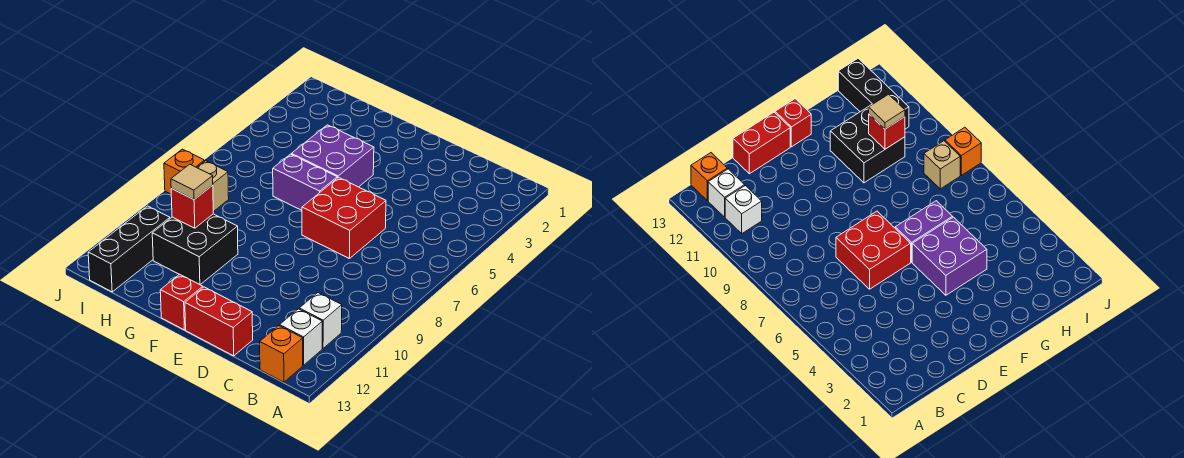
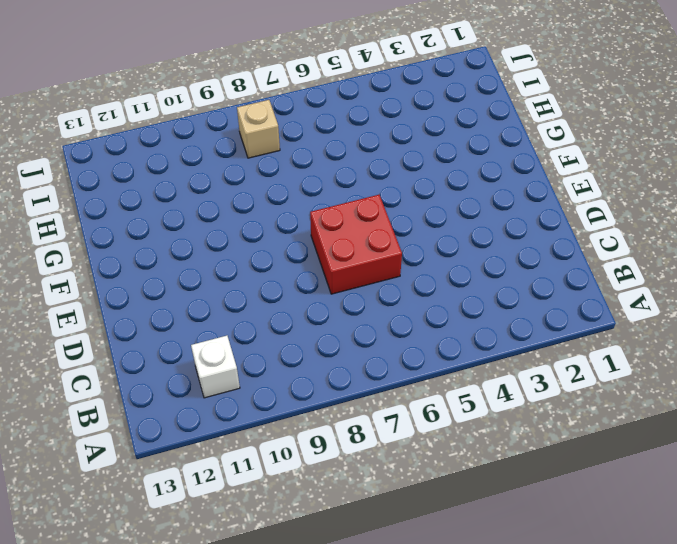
none -> white 1x1 brick [280,309,322,365]
none -> orange 1x1 brick [260,326,303,382]
none -> red 1x2 brick [185,287,253,356]

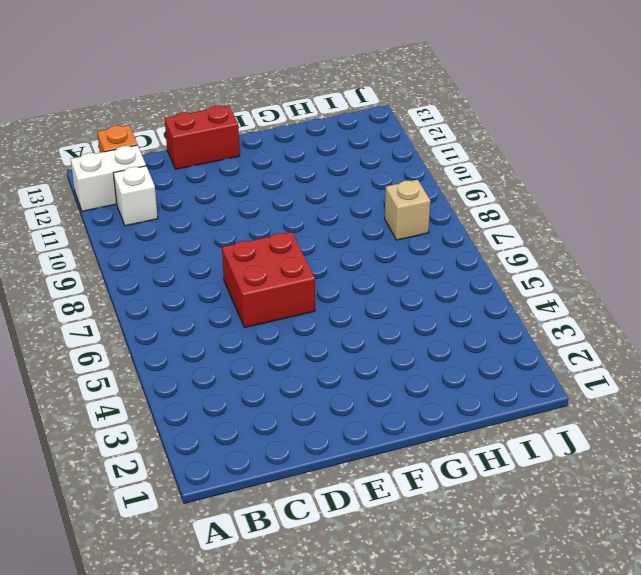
white 1x2 brick [71,145,146,211] -> white 1x1 brick [280,309,322,365]
none -> purple 2x2 brick [291,125,374,187]
none -> purple 1x2 brick [273,154,337,210]
none -> red 1x1 brick [160,274,203,330]

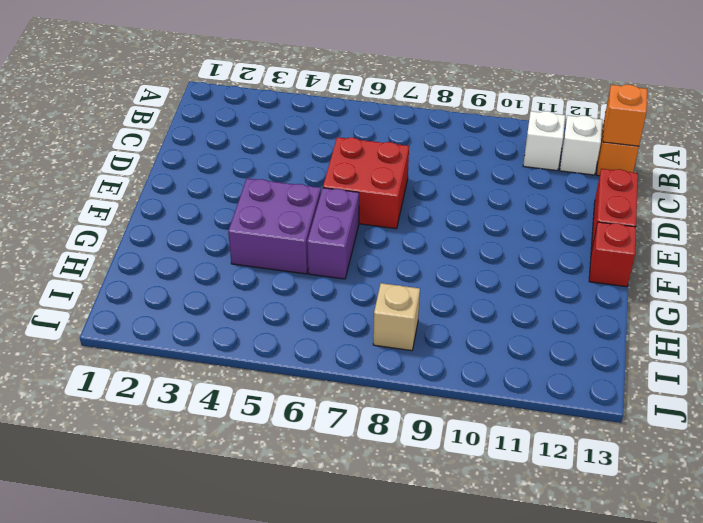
orange 1x1 brick [603,85,647,146] -> orange 1x1 brick moved to [164,149,205,194]
none -> black 2x2 brick [152,214,238,285]
none -> black 1x3 brick [88,206,170,292]
none -> red 1x1 brick [171,185,213,228]

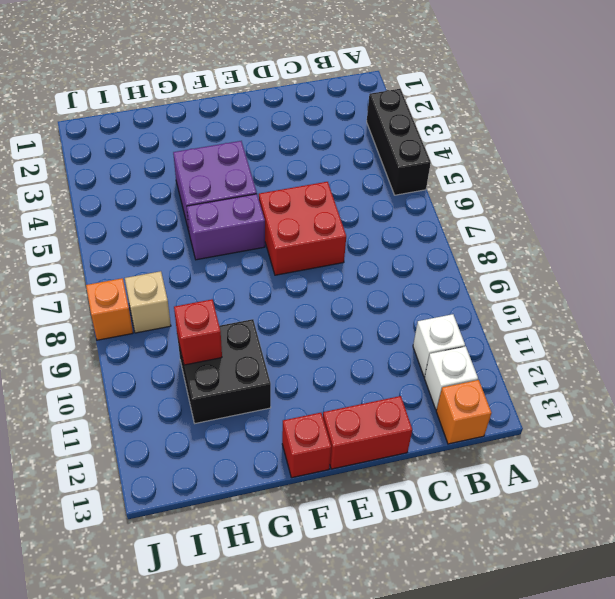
black 1x3 brick [367,89,431,195] -> black 1x3 brick moved to [88,206,170,292]
none -> tan 1x1 tile [171,164,213,200]

